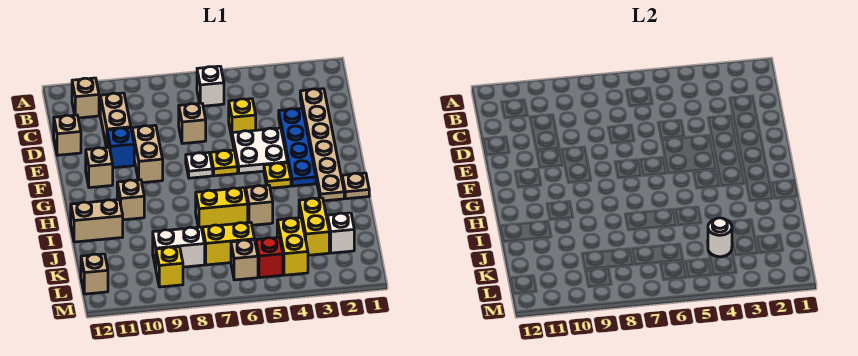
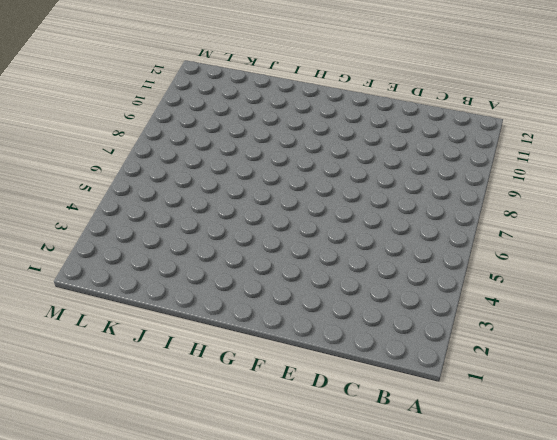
none -> white 1x1 brick [197,66,224,106]
none -> tan 1x1 brick [72,78,99,118]
none -> tan 1x6 plate [300,89,344,201]
none -> tan 1x2 brick [100,93,131,148]

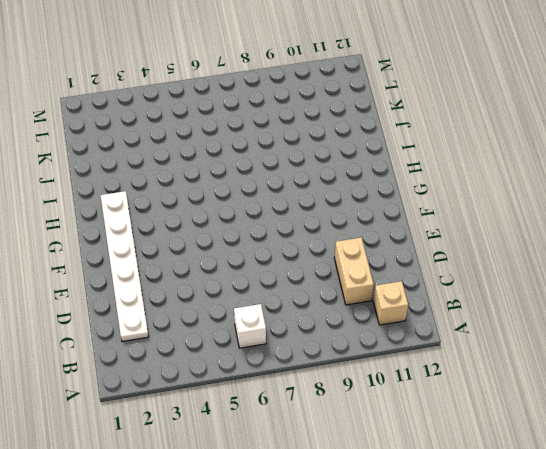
white 1x6 plate [100,191,149,342] -> tan 1x6 plate [300,89,344,201]
none -> blue 1x4 plate [279,108,316,186]
none -> yellow 1x1 brick [229,99,256,137]
none -> tan 1x1 brick [179,103,206,144]
none -> tan 1x1 brick [54,115,81,155]

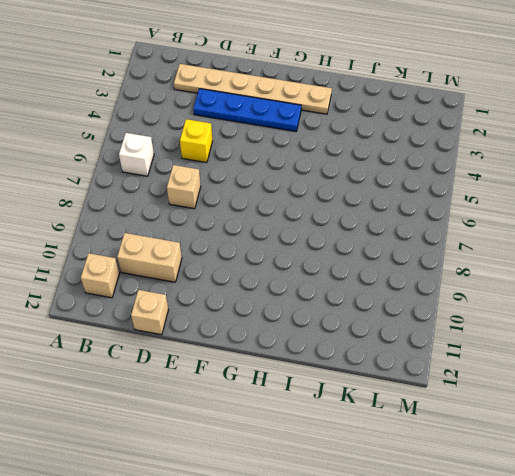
none -> white 2x2 plate [232,128,287,173]
none -> tan 1x2 brick [132,125,163,183]
none -> blue 1x1 brick [107,128,134,168]
none -> yellow 1x1 plate [211,150,238,176]

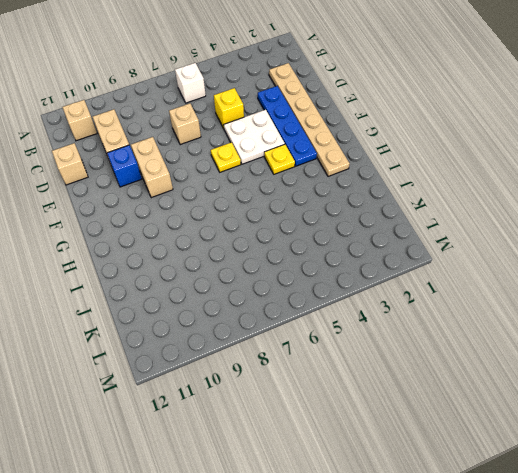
none -> white 1x1 plate [186,153,213,178]
none -> tan 1x1 brick [86,147,113,188]
none -> tan 1x1 plate [342,173,369,199]
none -> tan 1x1 brick [117,180,144,220]

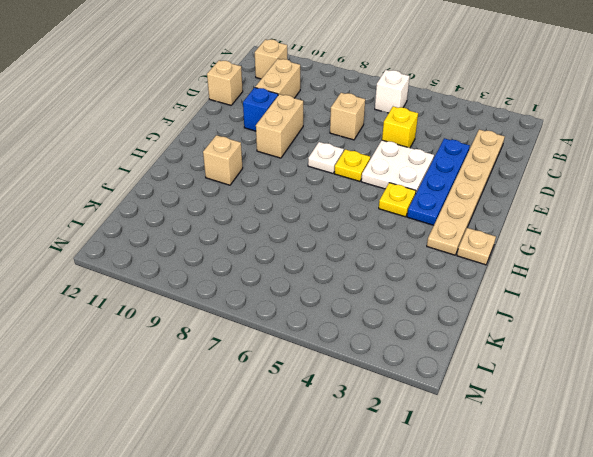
none -> tan 1x1 brick [86,147,113,188]
none -> tan 1x1 brick [246,185,273,225]
none -> yellow 1x2 brick [196,188,248,230]
none -> tan 1x2 brick [71,200,123,242]

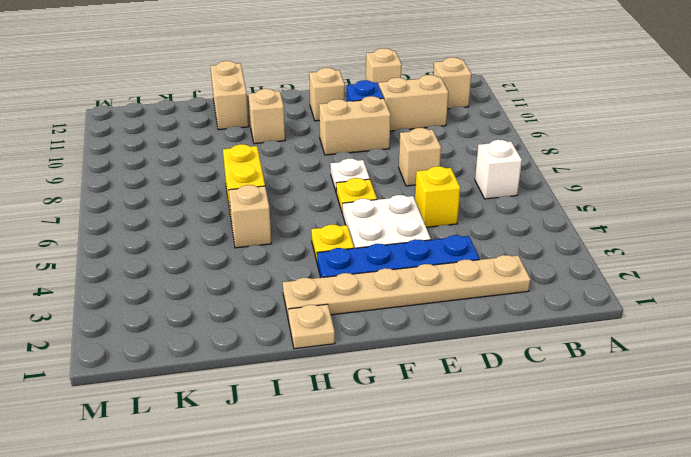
none -> yellow 1x2 brick [299,198,329,255]
none -> white 1x1 brick [327,213,354,253]
none -> yellow 1x2 brick [277,218,308,275]
none -> yellow 1x2 brick [203,222,255,265]

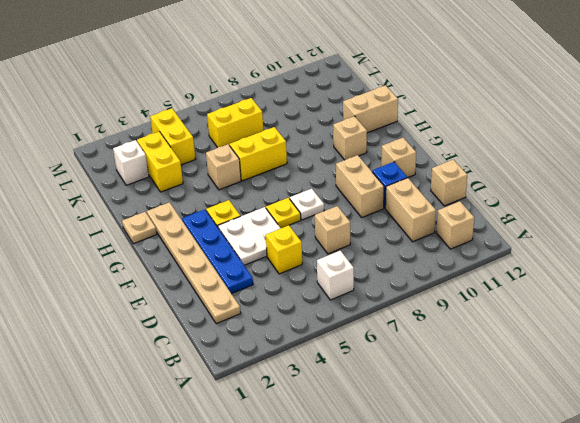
none -> white 1x2 brick [153,227,205,268]
none -> red 1x1 brick [256,237,283,278]
none -> tan 1x1 brick [231,240,258,280]
none -> yellow 1x1 brick [156,247,183,287]

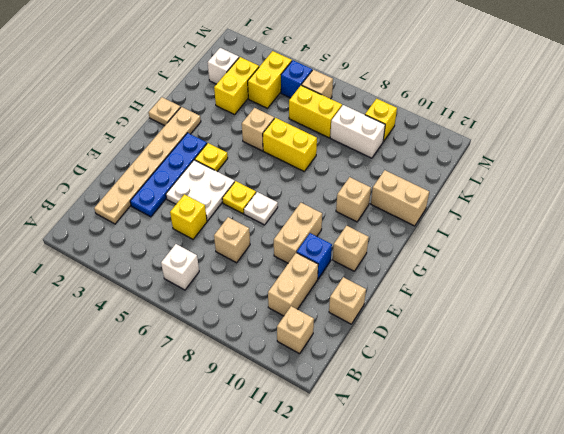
blue 1x1 brick [281,61,312,98] -> red 1x1 brick [256,237,283,278]
none -> tan 1x1 brick [81,254,108,294]
none -> white 1x1 round brick [708,218,732,257]

